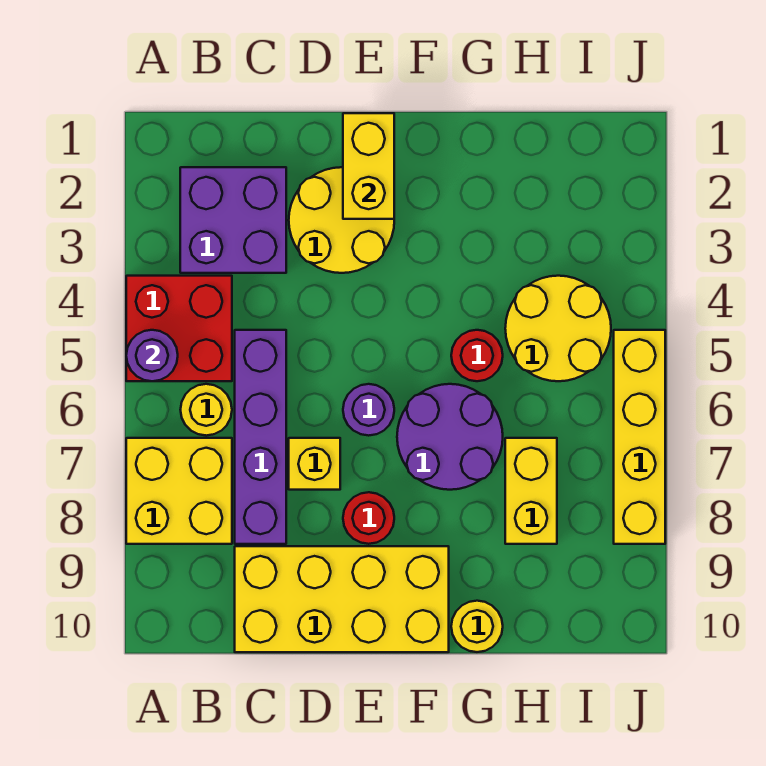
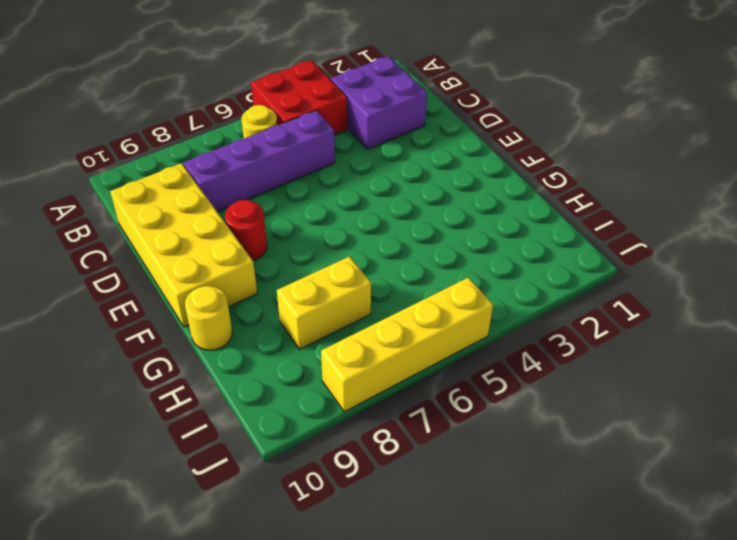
none -> yellow 2x2 brick [126,438,232,544]
none -> yellow 2x2 round brick [289,167,394,273]
none -> yellow 1x1 brick [289,438,340,490]

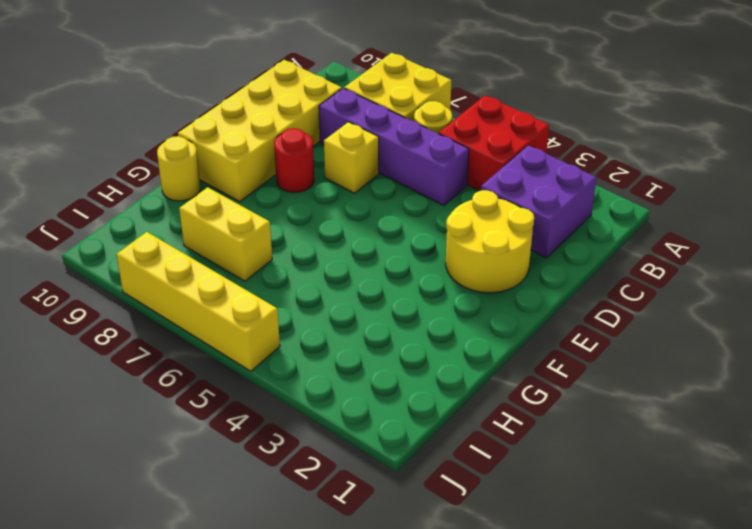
none -> purple 1x1 round brick [343,384,394,436]
none -> purple 2x2 round brick [397,384,503,490]
none -> red 1x1 round brick [451,330,503,381]

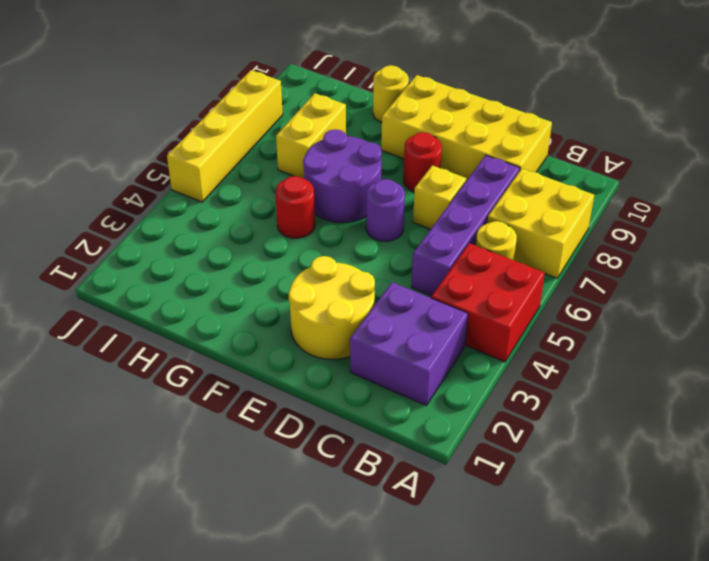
none -> yellow 2x2 round brick [505,276,611,381]
none -> purple 1x1 round brick [126,330,178,381]
none -> yellow 1x2 brick [343,113,394,219]

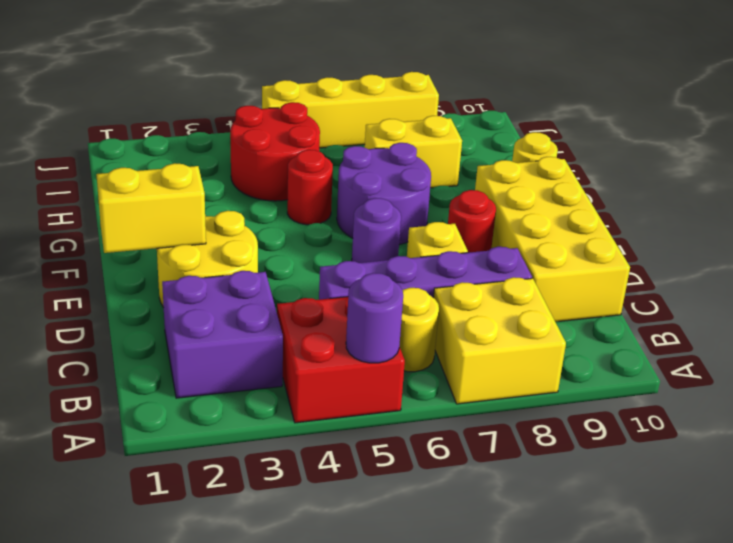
red 2x2 round brick [230,102,320,201] -> yellow 2x2 round brick [505,276,611,381]

